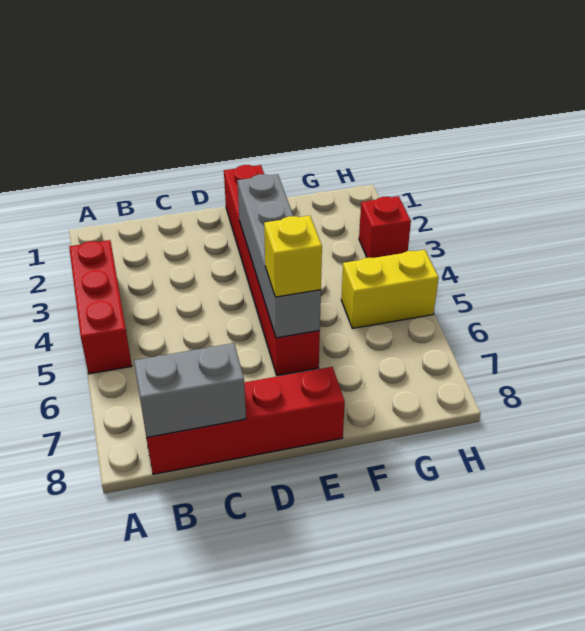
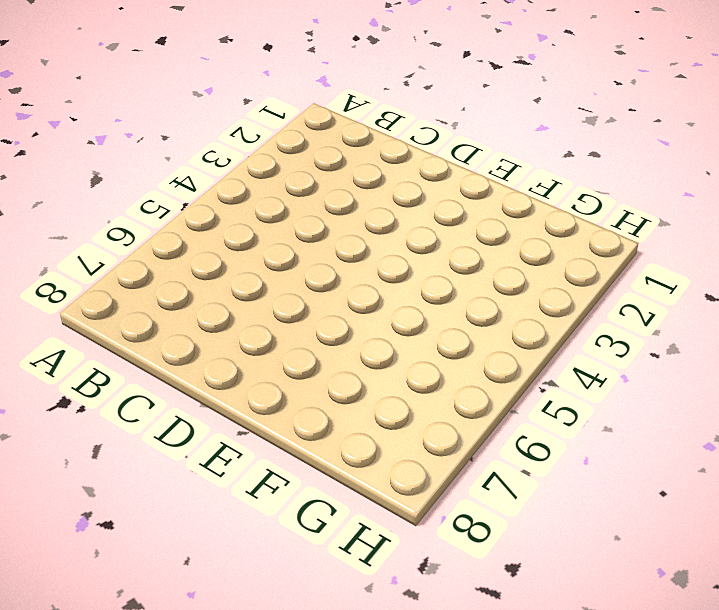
none -> red 1x3 brick [69,240,132,374]
none -> red 1x4 brick [144,367,345,474]

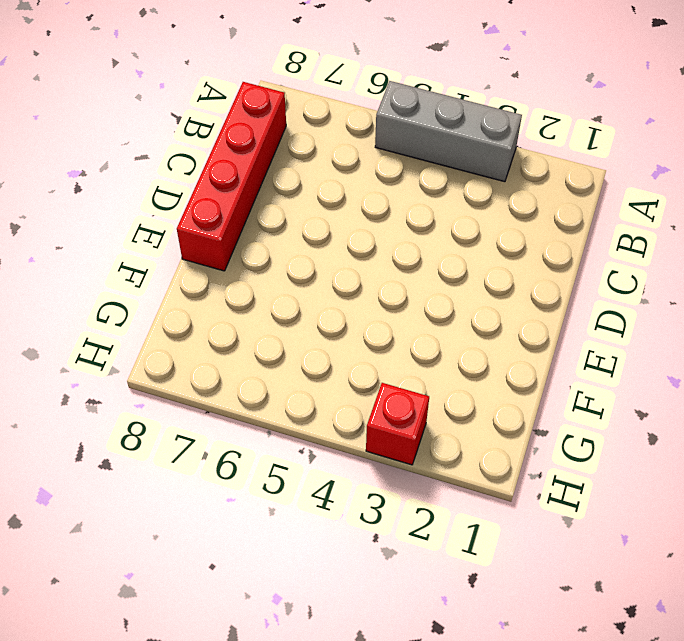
grey 1x3 brick [375,81,522,182] -> red 1x3 brick [69,240,132,374]
none -> red 1x6 brick [224,165,320,376]
none -> yellow 1x2 brick [341,250,439,328]

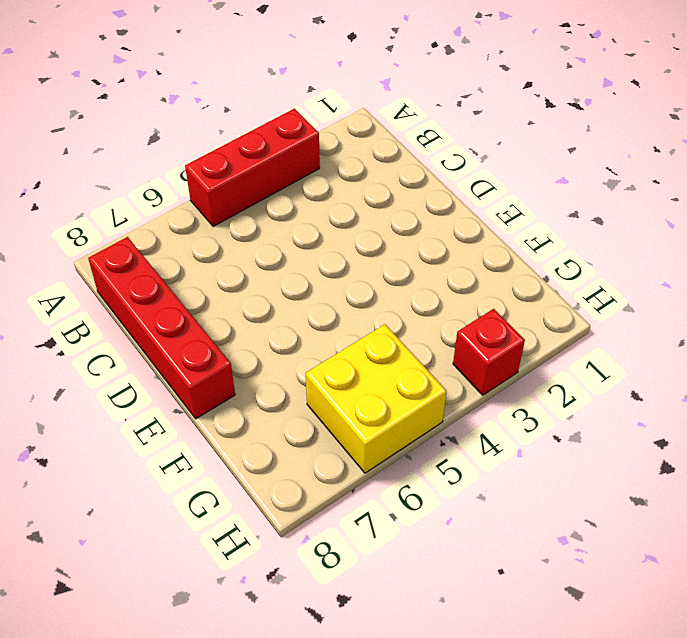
yellow 2x2 brick [306,324,447,473] -> yellow 1x2 brick [341,250,439,328]
none -> red 1x6 brick [224,165,320,376]
none -> grey 1x2 brick [134,343,246,437]

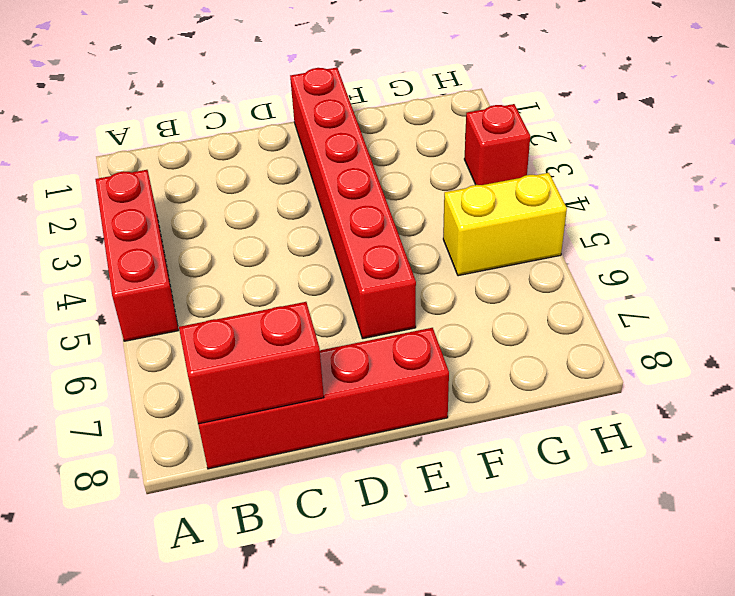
red 1x2 brick [179,302,324,424] -> grey 1x2 brick [134,343,246,437]
none -> grey 1x4 brick [237,174,321,338]
none -> yellow 1x1 brick [264,216,322,297]

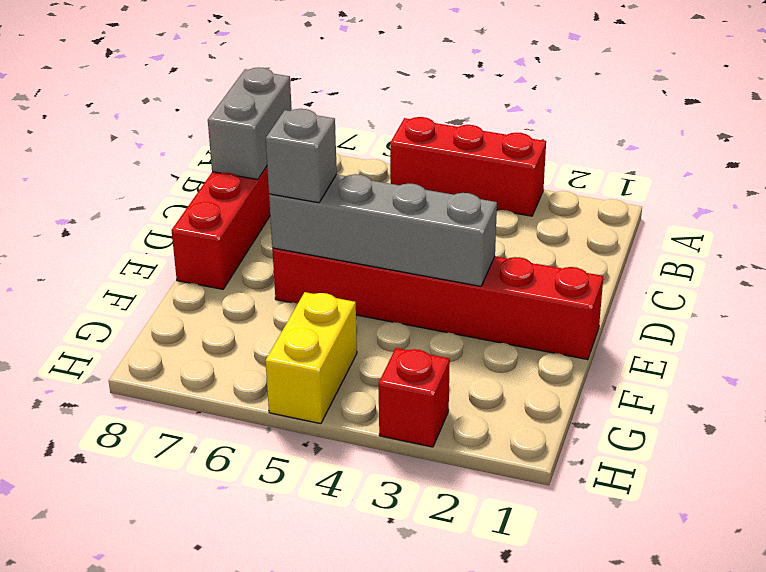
grey 1x1 brick [266,109,337,203] -> yellow 1x1 brick [264,216,322,297]

